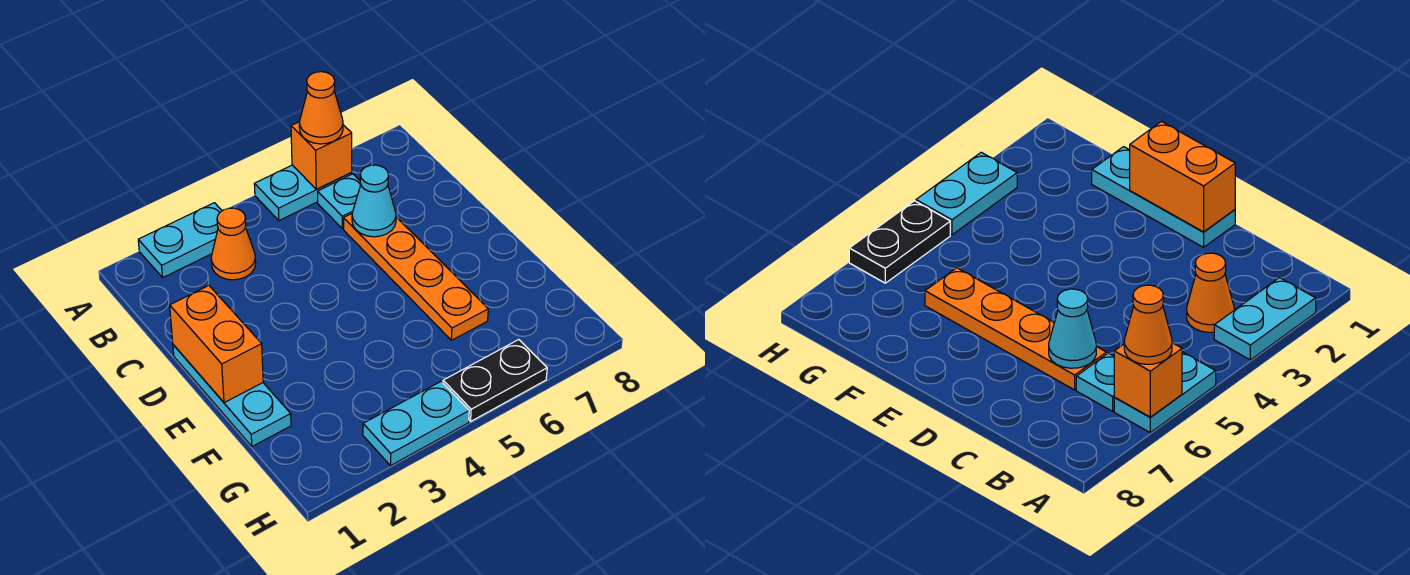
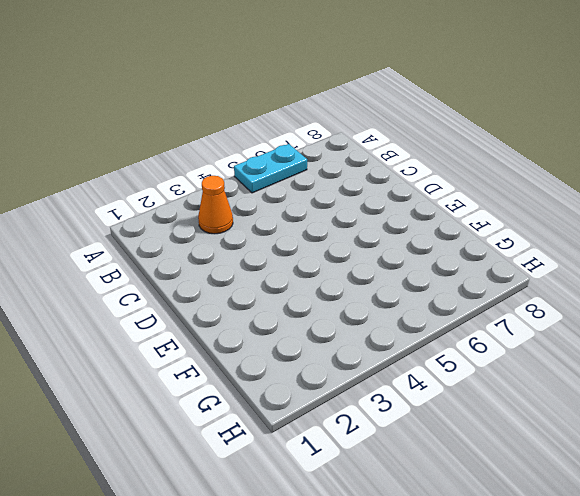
none -> cyan 1x2 plate [138,203,222,277]
none -> cyan 1x1 plate [318,174,361,229]
none -> orange 1x4 plate [344,214,488,340]

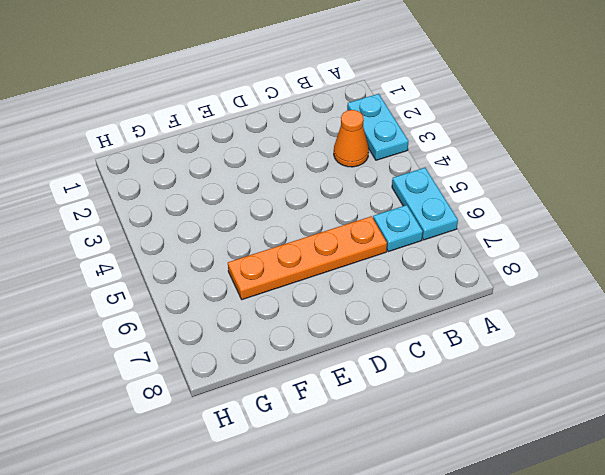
none -> cyan 1x3 plate [173,345,291,446]
none -> cyan 1x2 plate [363,381,469,466]
none -> black 1x2 plate [443,340,547,421]

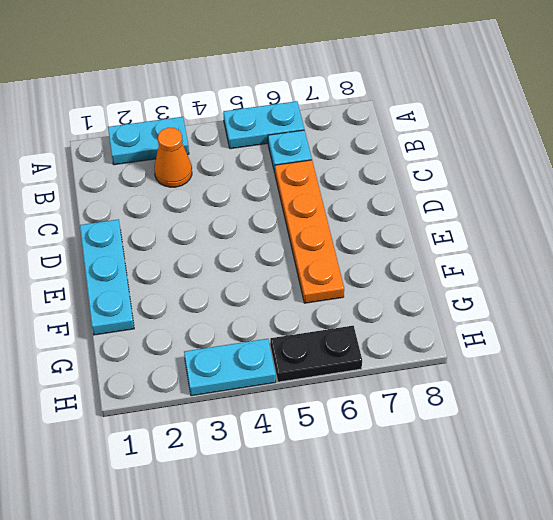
none -> orange 1x1 brick [291,122,352,189]
none -> cyan 1x1 cone [352,165,396,237]
none -> orange 1x2 brick [170,286,263,403]

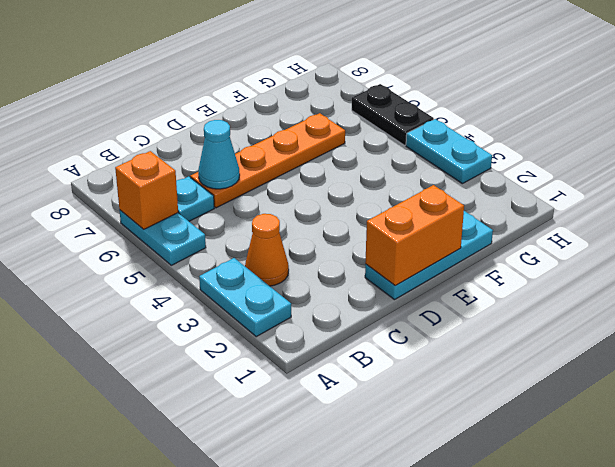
none -> orange 1x1 cone [299,72,343,144]

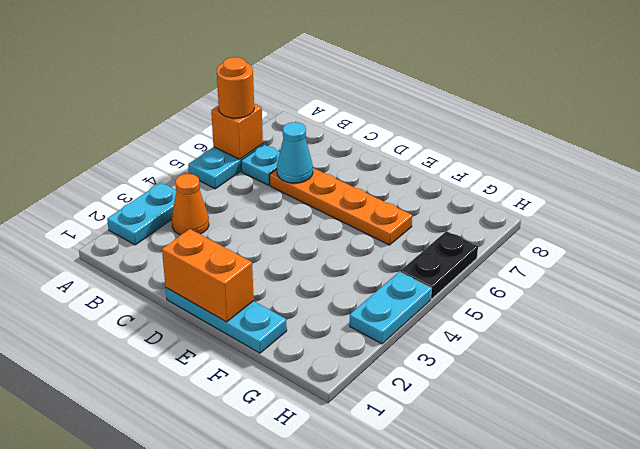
orange 1x1 round brick [217,57,254,118] -> orange 1x1 cone [299,72,343,144]

